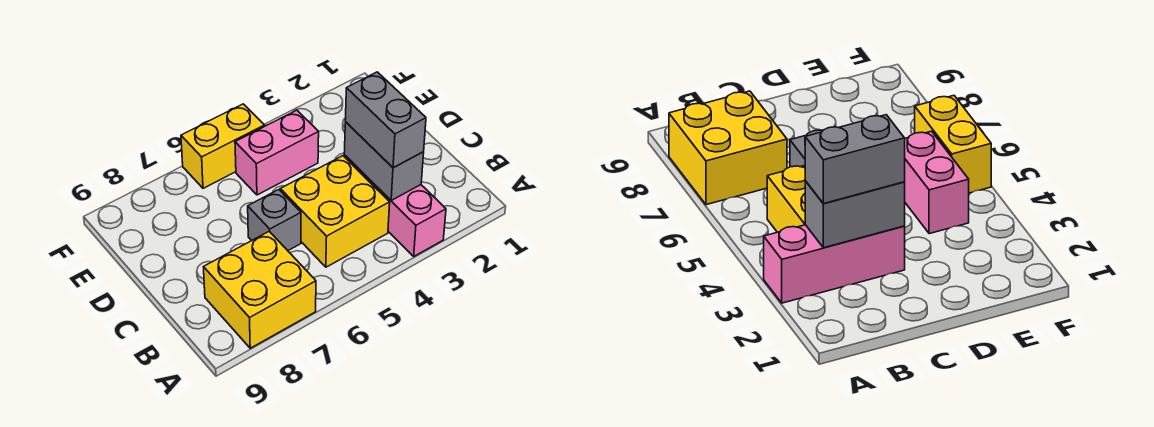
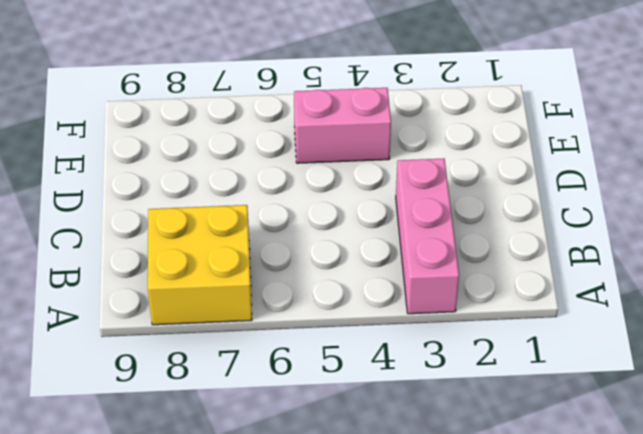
none -> yellow 2x2 brick [280,156,390,267]
none -> grey 1x1 brick [248,190,301,251]

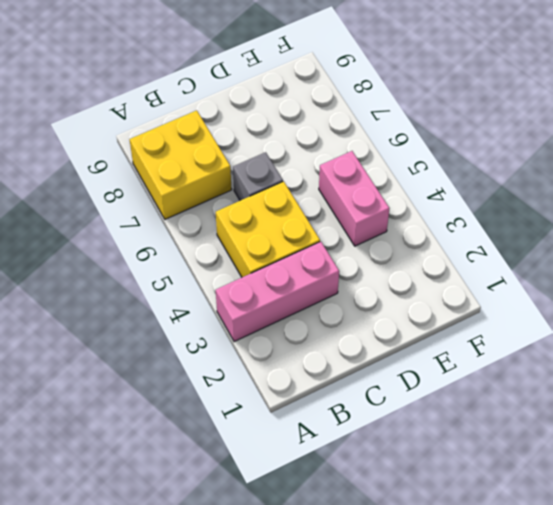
none -> yellow 1x2 brick [181,104,264,188]
none -> grey 1x2 brick [344,122,424,200]

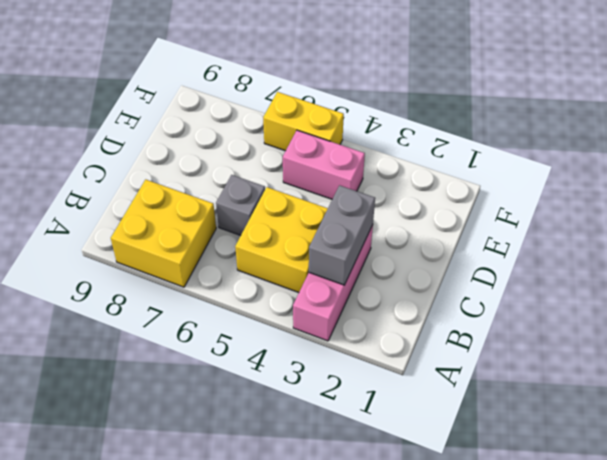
none -> grey 1x2 brick [345,72,426,168]

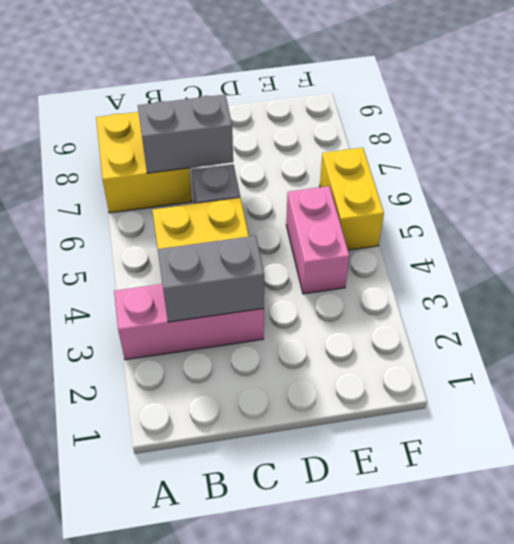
grey 1x2 brick [138,95,233,173] -> grey 1x2 brick moved to [345,72,426,168]

